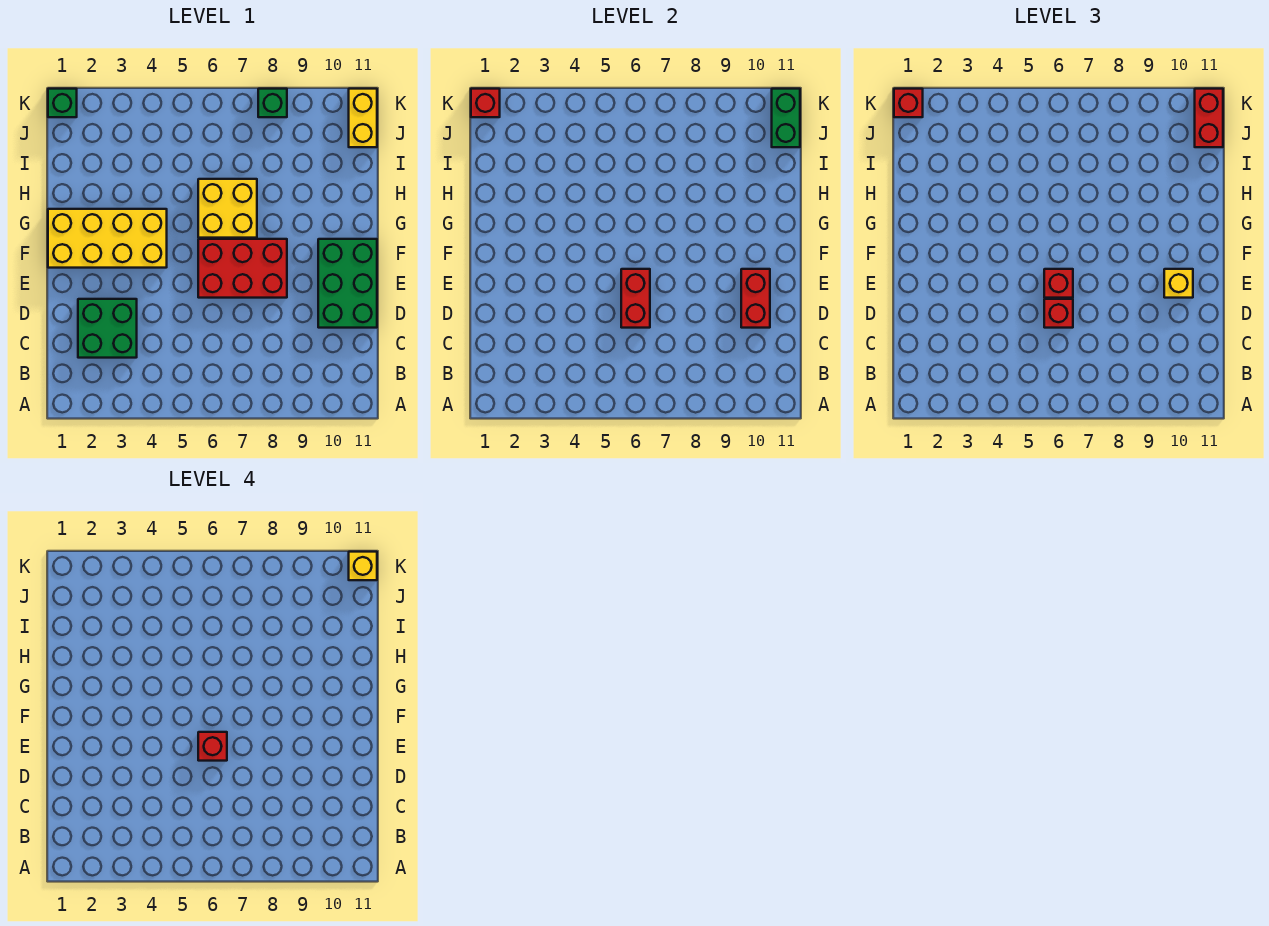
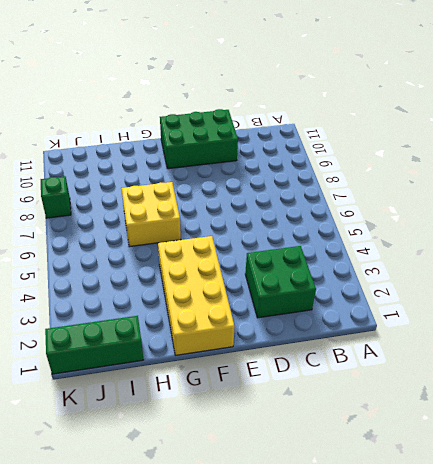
green 1x3 brick [45,316,143,374] -> green 1x1 brick [48,89,77,117]
none -> red 2x3 brick [198,239,287,298]
none -> yellow 1x2 brick [349,89,377,147]
none -> red 1x2 brick [621,269,650,328]

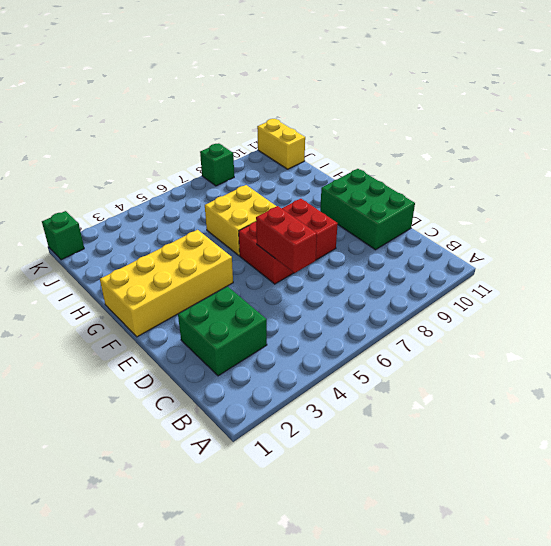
none -> red 1x2 brick [741,269,770,328]
none -> green 1x2 brick [772,89,800,147]
none -> red 1x1 brick [471,89,500,117]

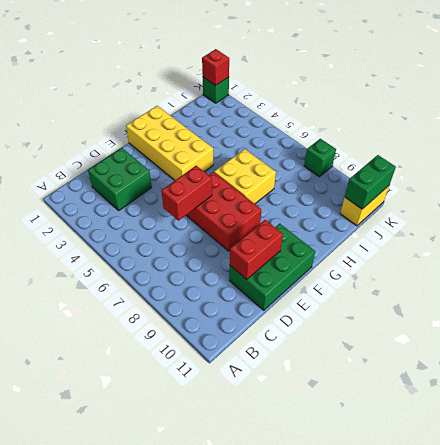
none -> red 1x1 brick [1044,299,1073,328]
none -> red 1x1 brick [1044,269,1073,298]
none -> yellow 1x1 brick [1164,269,1193,298]

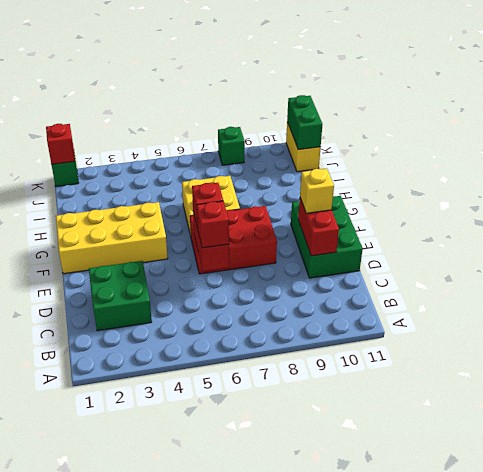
none -> red 1x2 brick [1195,89,1223,147]
none -> red 1x1 brick [894,89,923,117]
none -> red 1x1 brick [198,732,227,761]

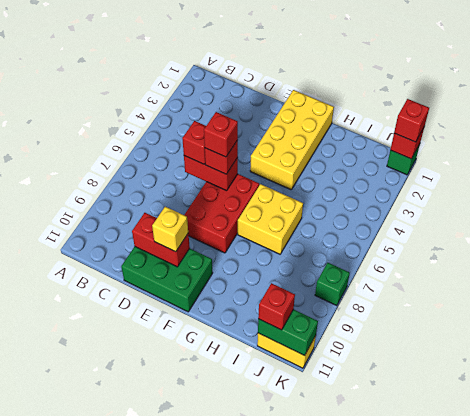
red 1x1 brick [258,283,295,330] -> red 1x2 brick [1195,89,1223,147]
none -> green 2x2 brick [78,299,137,358]
none -> yellow 1x1 brick [349,552,377,580]

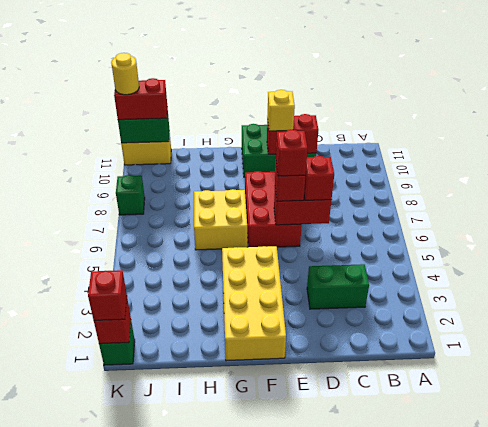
green 1x2 brick [307,264,369,309] -> green 2x2 brick [78,299,137,358]
yellow 1x1 round brick [111,53,139,95] -> yellow 1x1 brick [349,552,377,580]

